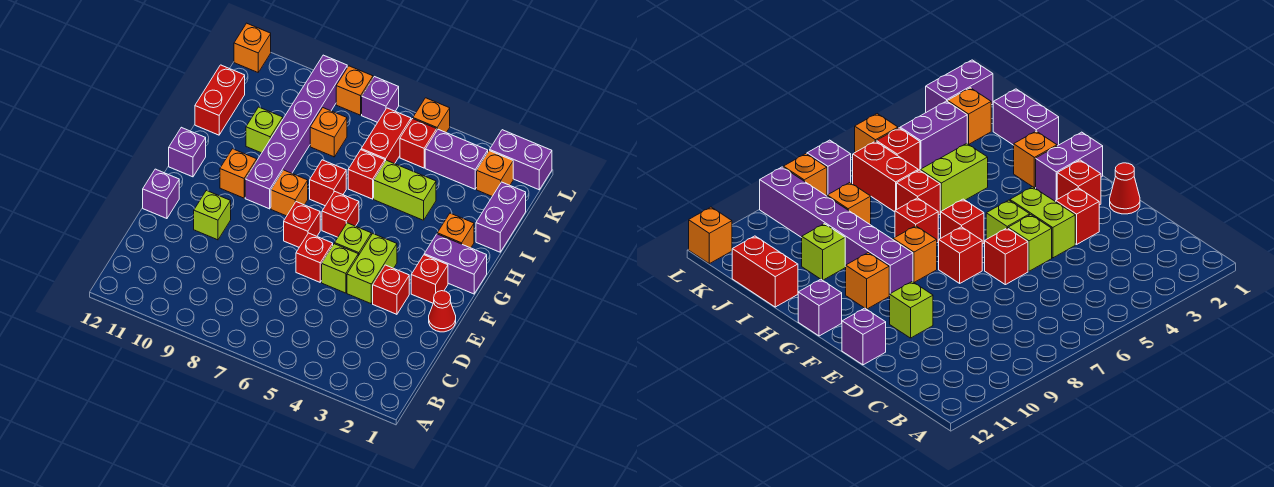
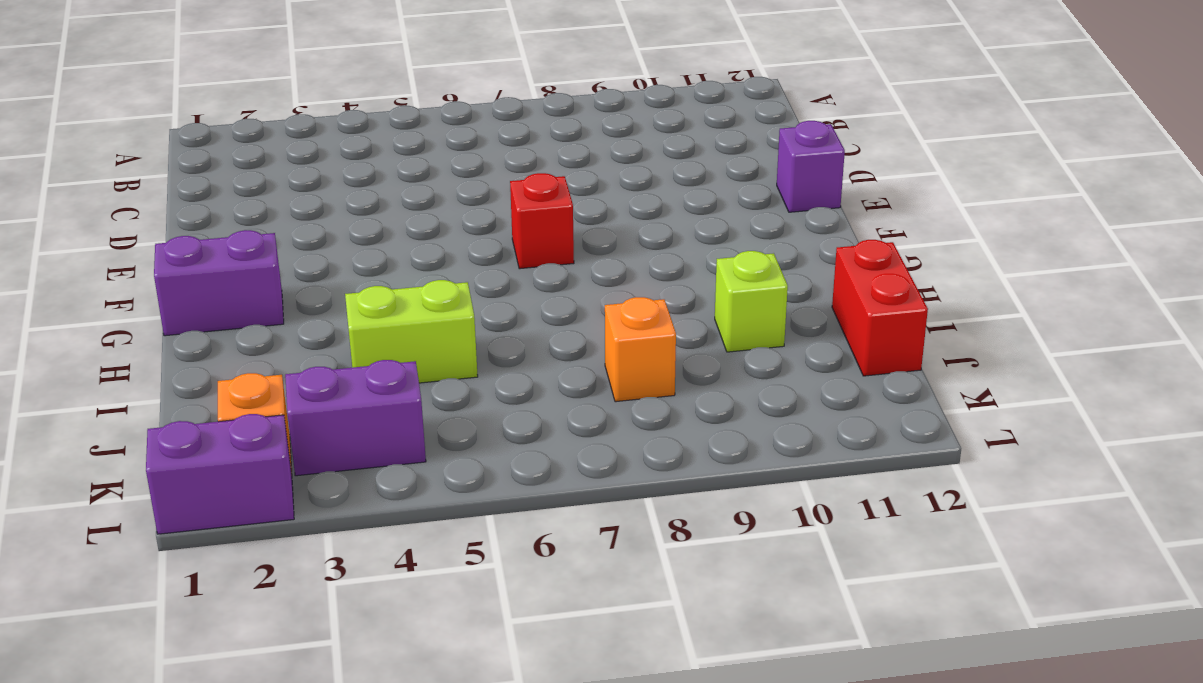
none -> red 1x1 cone [429,291,456,332]
none -> red 1x1 brick [373,265,409,314]
none -> lime 1x2 brick [347,234,397,304]
none -> lime 1x1 brick [322,244,358,293]

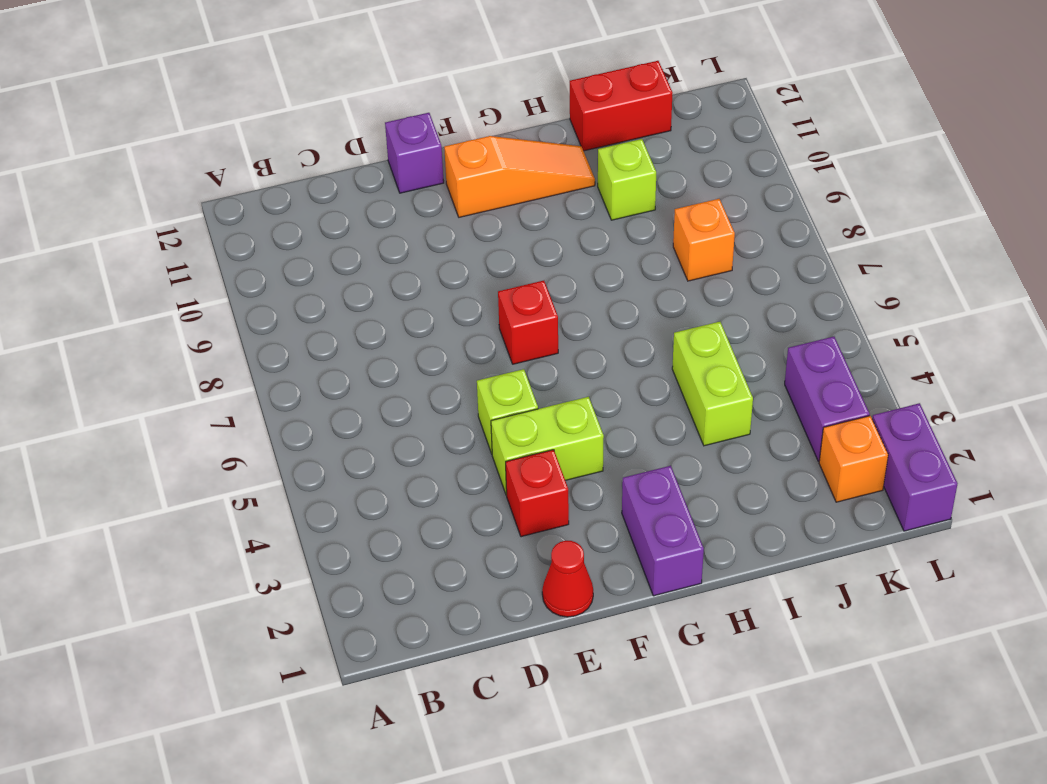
orange 1x3 slope [444,136,595,217] -> none
none -> red 1x1 brick [296,233,333,282]
none -> lime 1x1 brick [194,190,231,240]
none -> red 1x1 brick [411,255,448,303]
none -> lime 1x1 brick [335,223,371,256]

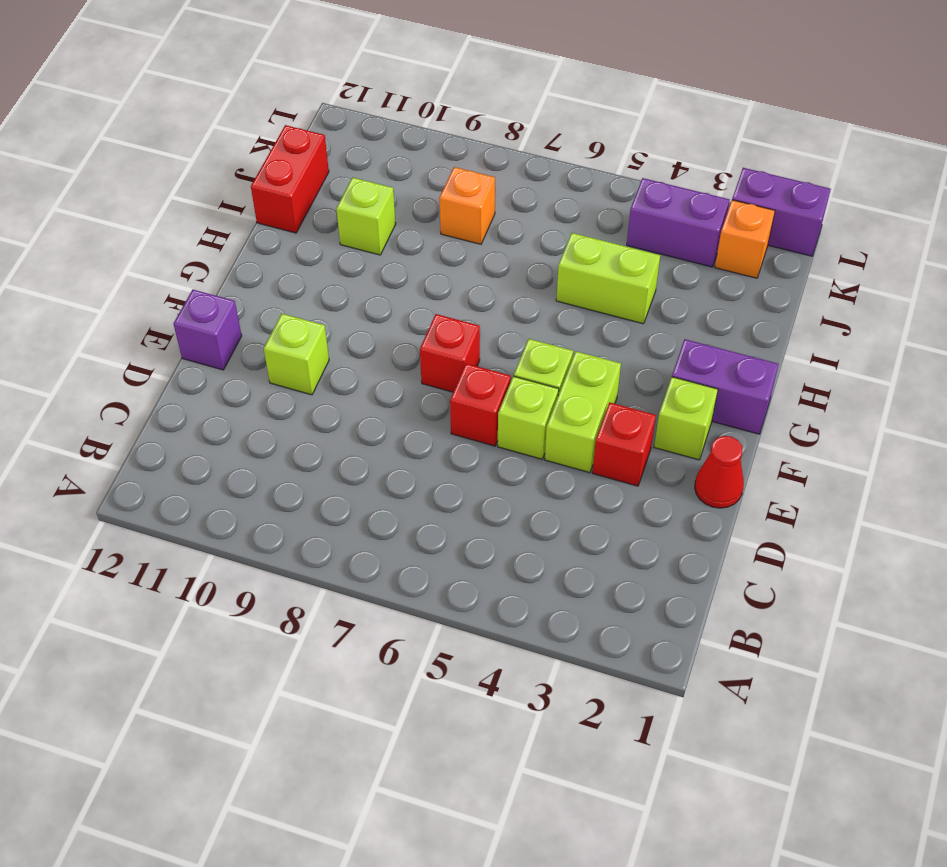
lime 1x1 brick [654,377,718,460] -> red 1x1 brick [411,255,448,303]
none -> red 1x1 brick [322,192,359,237]
none -> orange 1x1 brick [271,170,308,216]
none -> purple 1x6 brick [245,55,347,209]
none -> orange 1x1 brick [220,149,257,198]

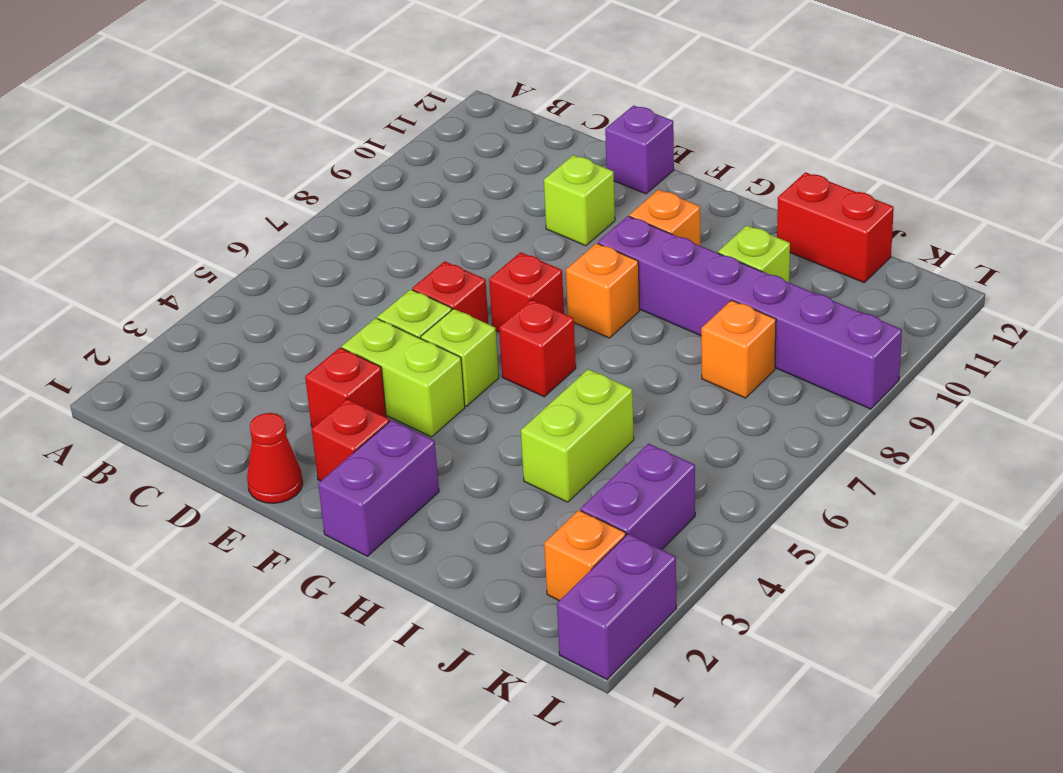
none -> purple 1x1 brick [169,127,206,177]
none -> orange 1x1 brick [437,213,474,248]
none -> red 1x1 brick [310,160,346,206]
none -> purple 1x2 brick [476,182,526,252]

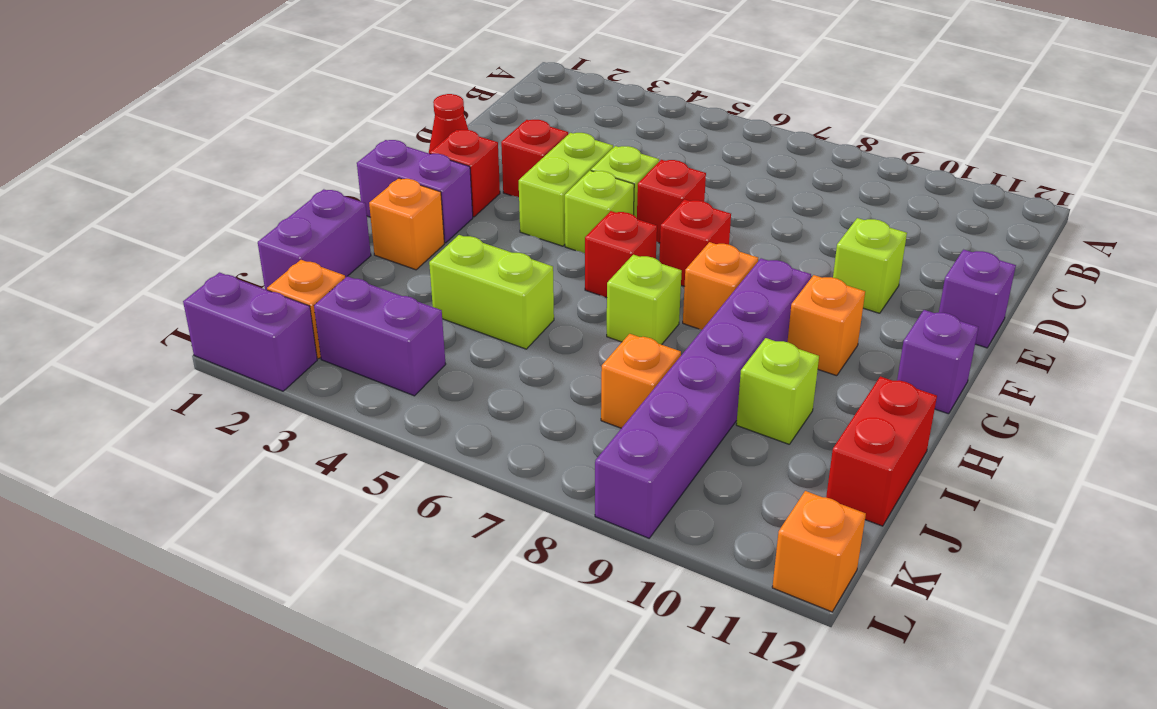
lime 1x1 brick [607,255,682,345] -> red 1x1 brick [310,160,346,206]
none -> red 1x1 brick [348,150,385,199]
none -> red 1x2 brick [361,108,411,164]
none -> red 1x1 brick [400,119,437,168]
none -> orange 1x1 brick [413,98,450,133]

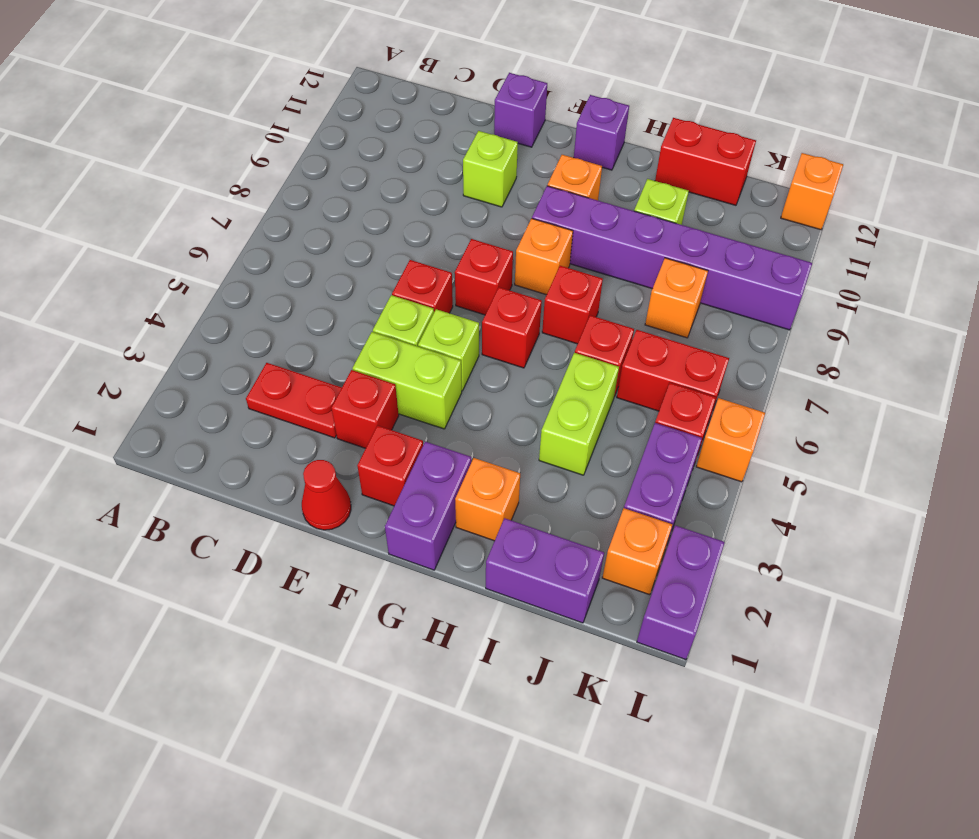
red 1x2 plate [246,363,342,438] -> none
none -> purple 1x1 brick [362,77,399,122]
none -> orange 1x1 brick [336,66,373,115]

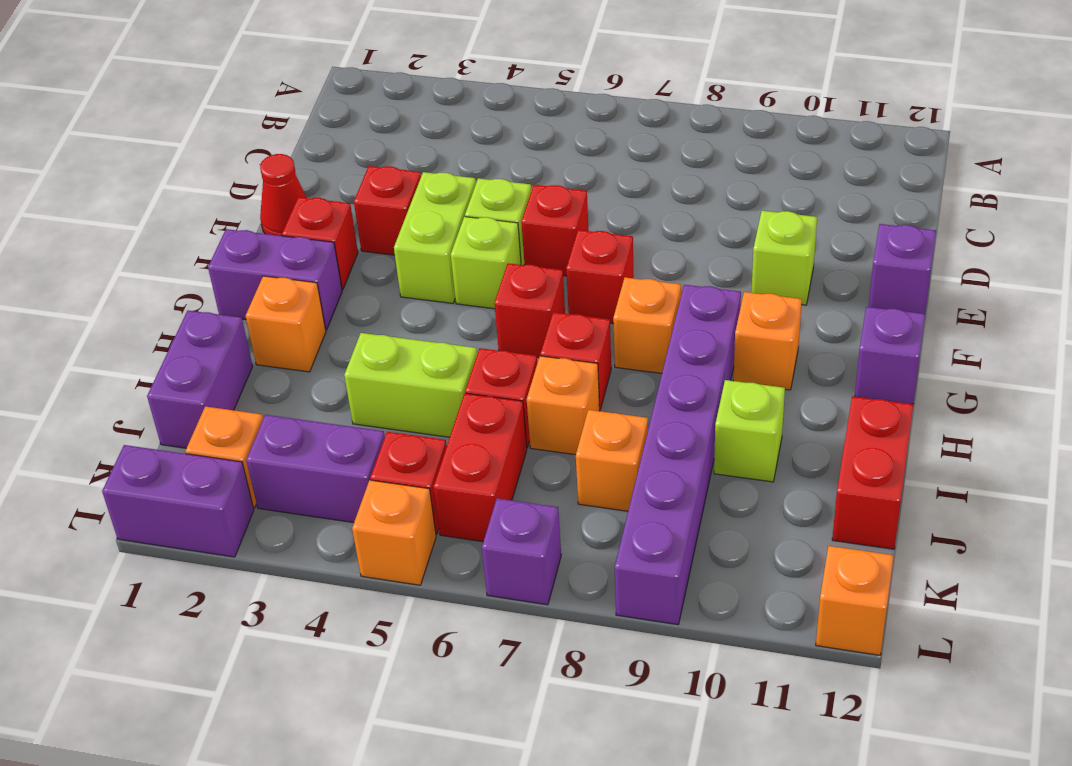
orange 1x1 brick [527,356,600,455] -> orange 1x1 brick moved to [336,66,373,115]

